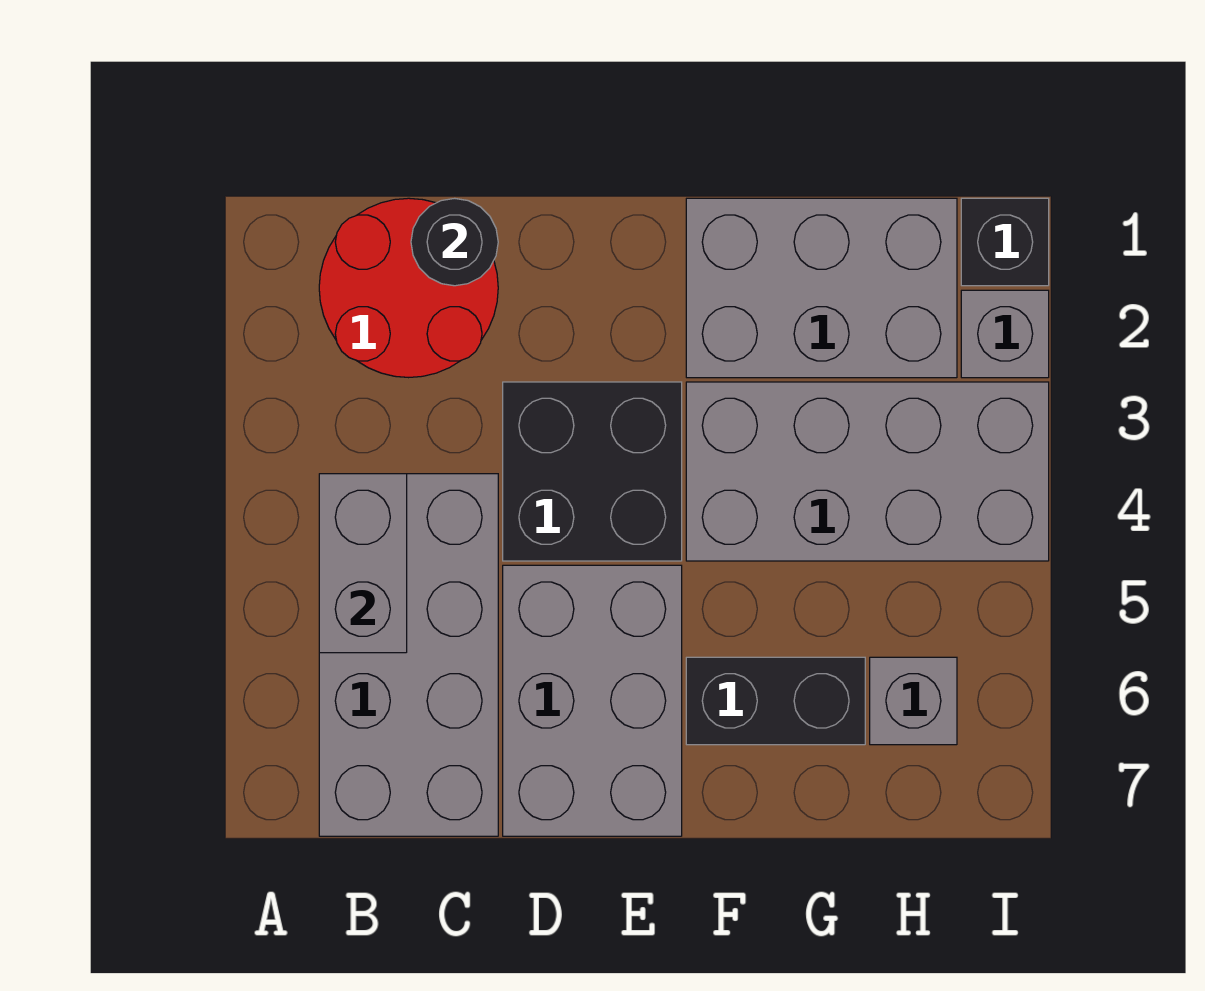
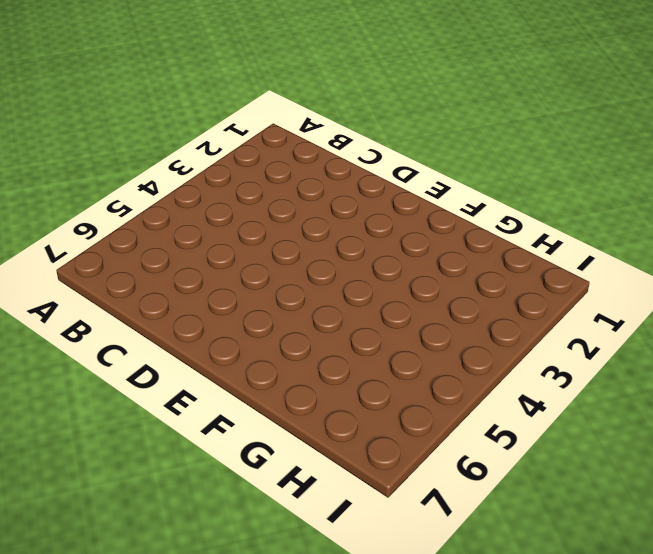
none -> red 2x2 round brick [319,198,498,378]
none -> grey 2x4 brick [319,474,498,836]
none -> black 2x2 brick [503,382,682,561]

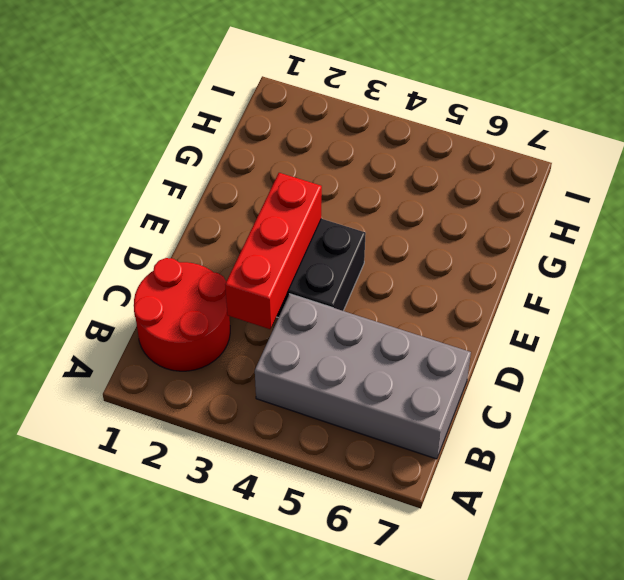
red 1x3 brick [225,173,322,329] -> none
none -> grey 2x3 brick [503,565,682,836]
none -> grey 2x3 brick [686,198,957,378]
none -> grey 2x4 brick [686,382,1049,561]

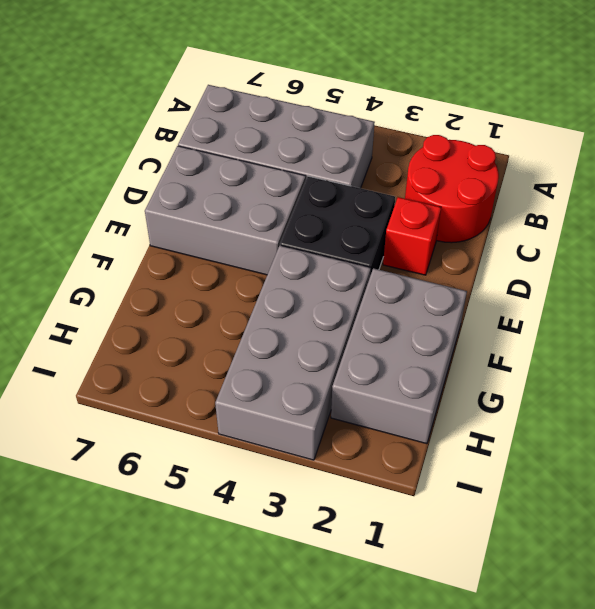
red 1x1 brick [383,197,441,275] -> none
none -> black 1x2 brick [686,657,865,745]
none -> grey 1x1 brick [870,657,957,745]
none -> black 1x1 brick [961,198,1049,286]

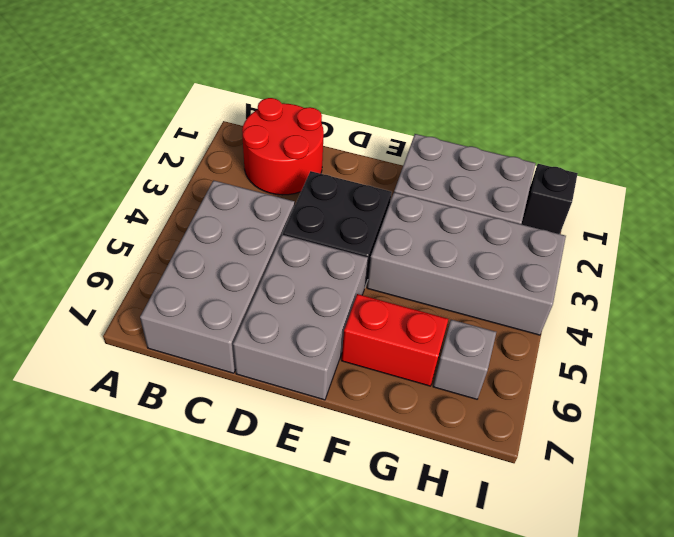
red 1x2 brick [341,294,448,386] -> black 1x2 brick [686,657,865,745]
none -> grey 1x1 brick [961,290,1049,378]
none -> grey 1x2 brick [319,474,407,653]
none -> black 1x1 round brick [411,198,498,286]

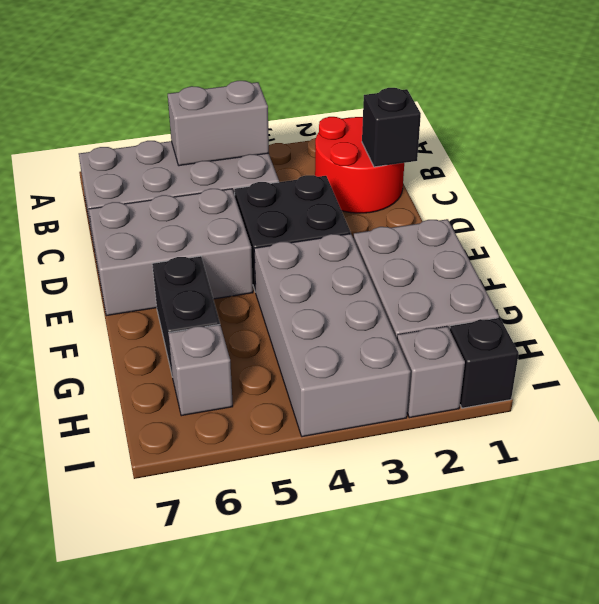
black 1x1 brick [362,88,421,167] -> black 1x1 round brick [411,198,498,286]

